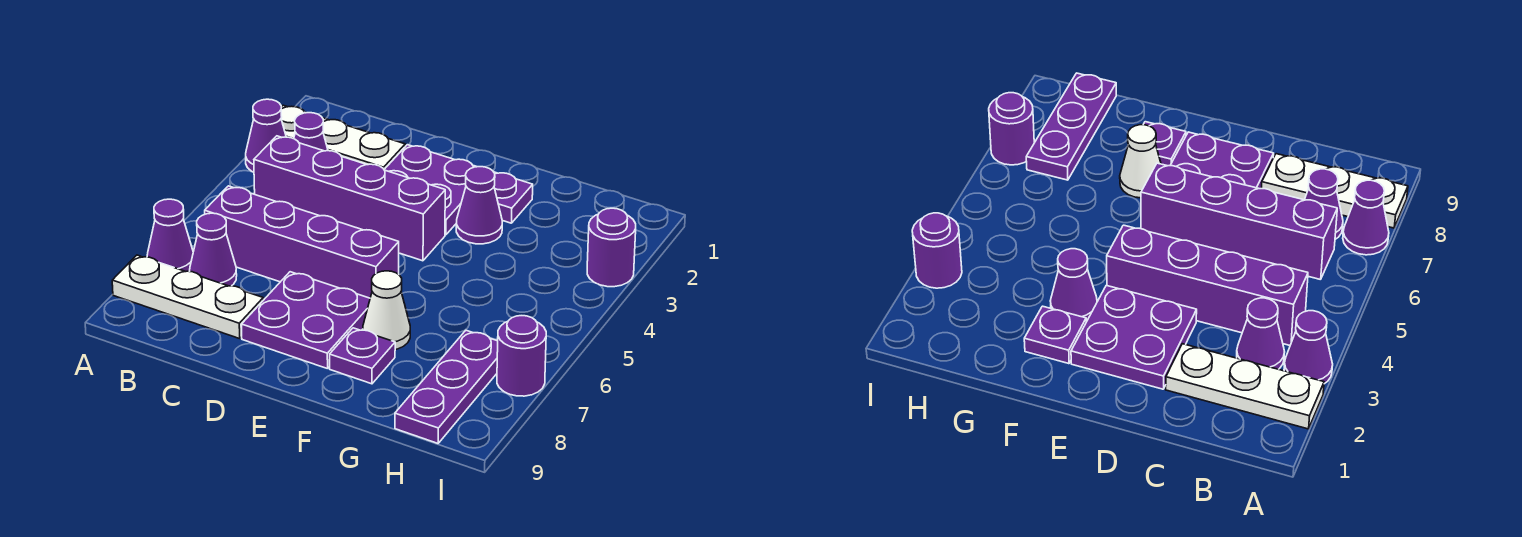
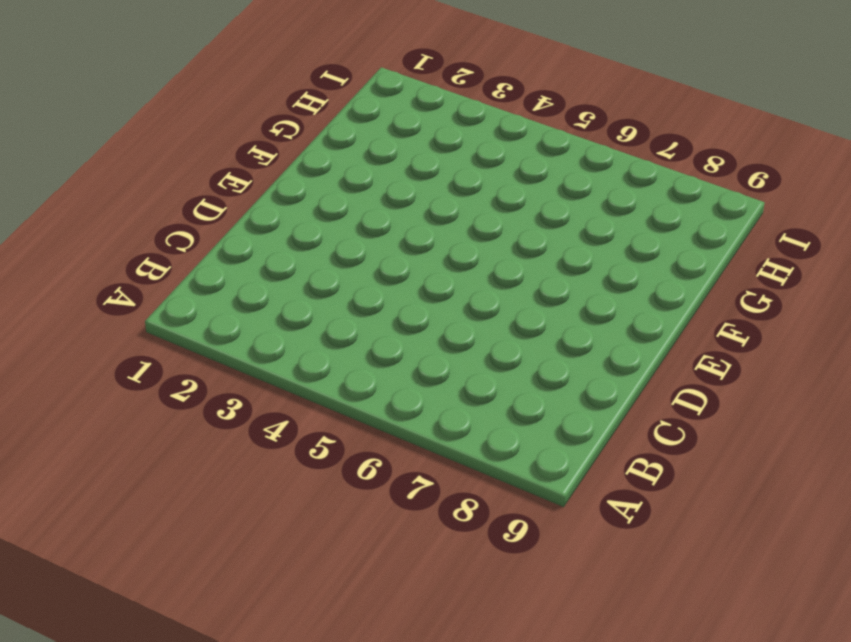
none -> white 1x3 plate [281,105,405,169]
none -> purple 1x1 cone [246,99,286,172]
none -> purple 1x1 cone [147,199,193,272]

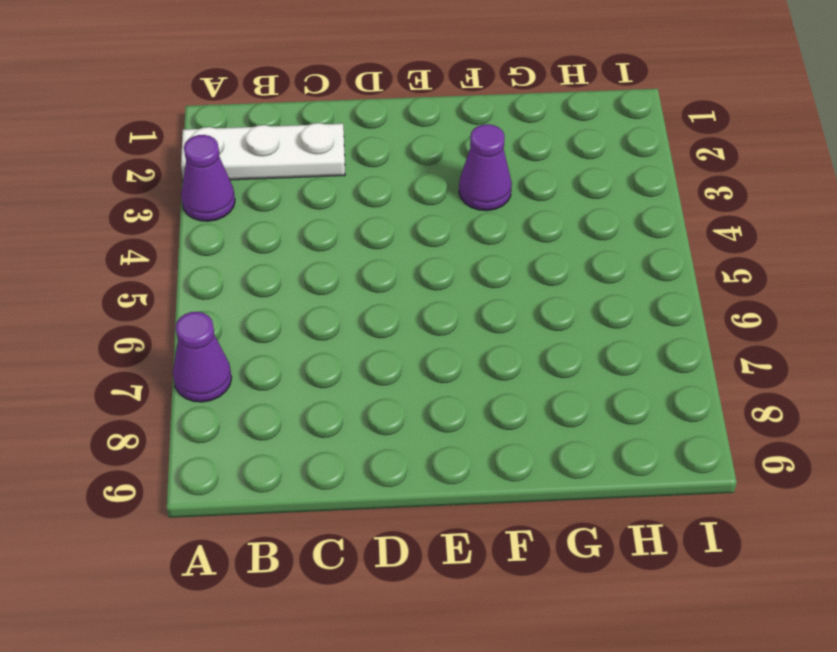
none -> white 1x3 plate [112,255,263,339]
none -> purple 1x1 cone [294,113,328,151]
none -> purple 1x4 brick [254,136,445,261]

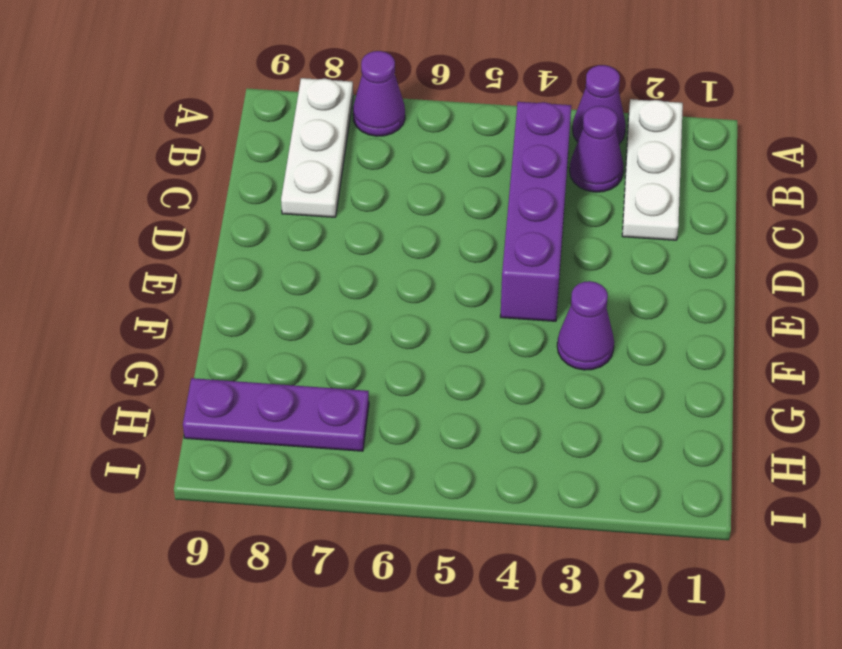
none -> purple 1x4 brick [205,186,399,298]
none -> purple 1x1 cone [190,213,237,286]
none -> purple 2x2 plate [384,145,477,235]

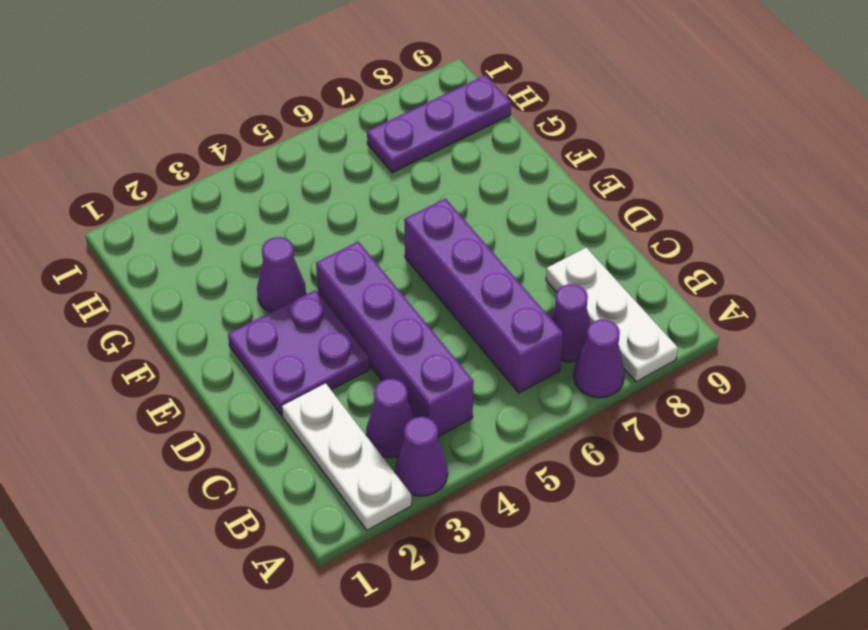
none -> purple 2x2 plate [241,272,370,369]
none -> purple 1x1 plate [494,172,533,223]
none -> white 1x1 cone [363,271,410,350]

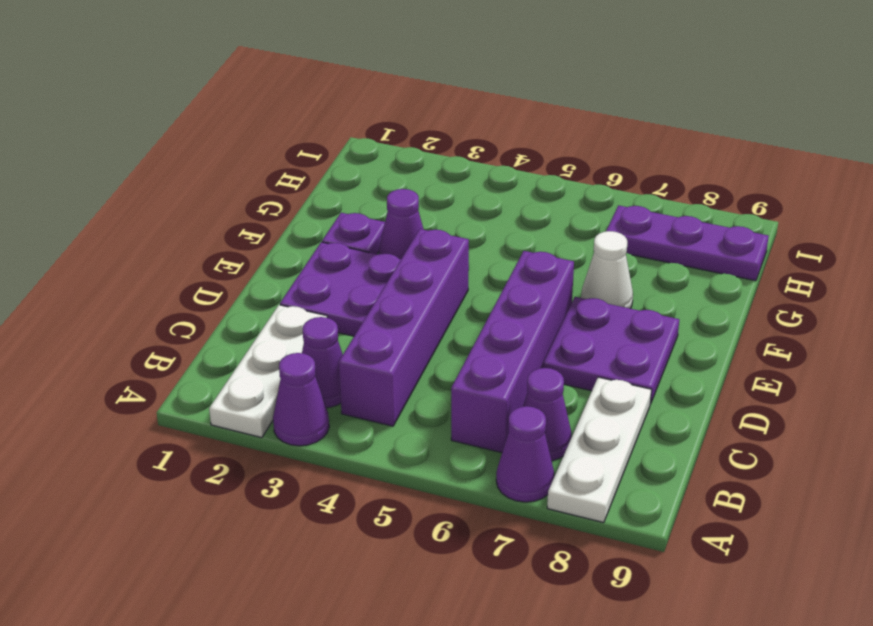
none -> purple 1x1 plate [330,328,395,384]
none -> purple 1x1 round brick [587,208,636,287]
none -> purple 1x1 round brick [497,316,546,396]

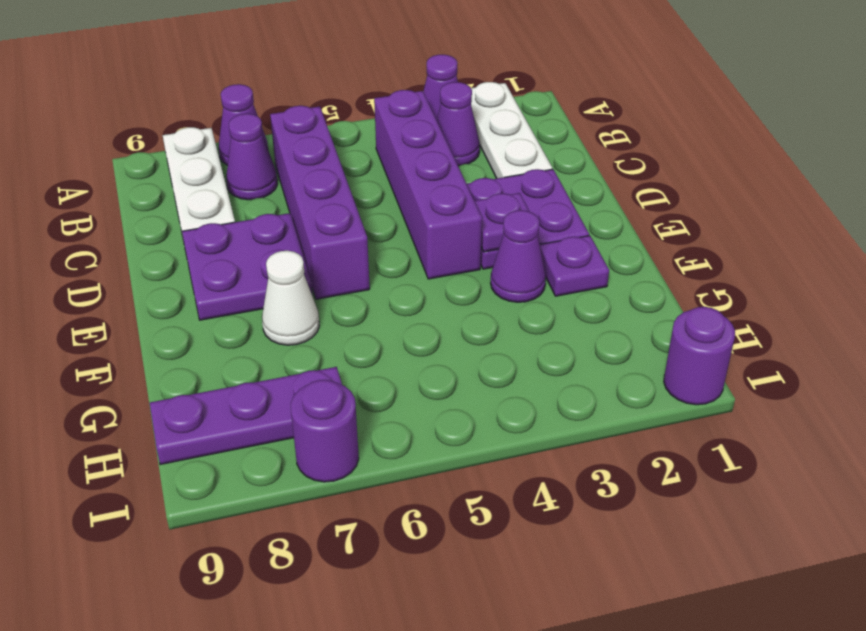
purple 1x1 plate [475,193,529,252] -> purple 1x1 plate moved to [330,328,395,384]
purple 1x1 round brick [664,307,735,405] -> purple 1x1 round brick moved to [587,208,636,287]

